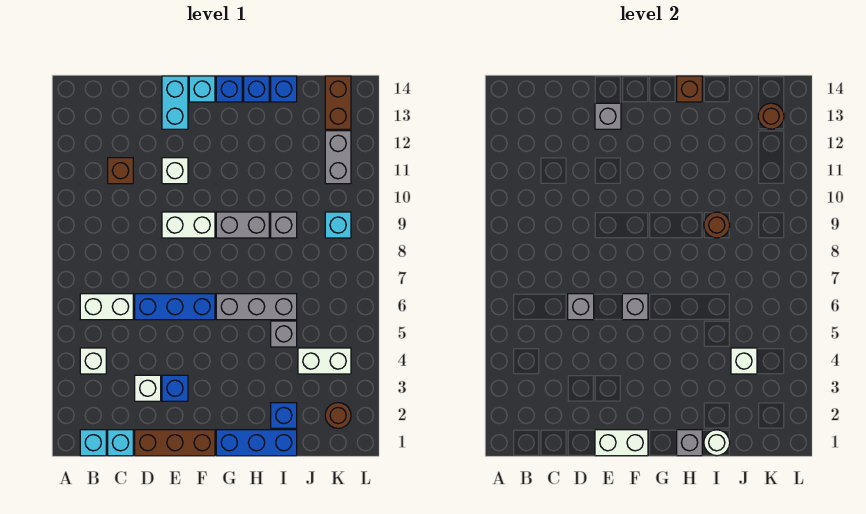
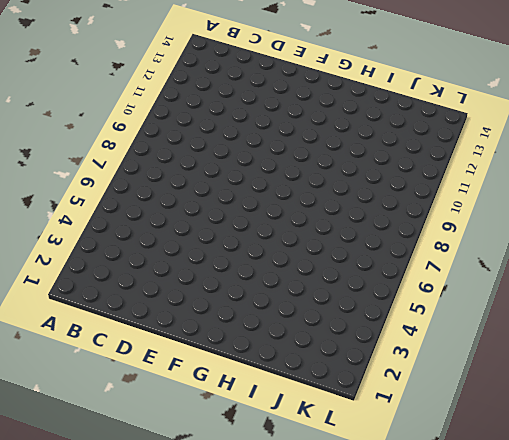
none -> cyan 1x1 brick [80,430,106,456]
none -> white 1x1 brick [80,348,106,374]
none -> white 1x2 brick [80,294,133,320]
none -> cyan 1x1 brick [108,430,133,456]

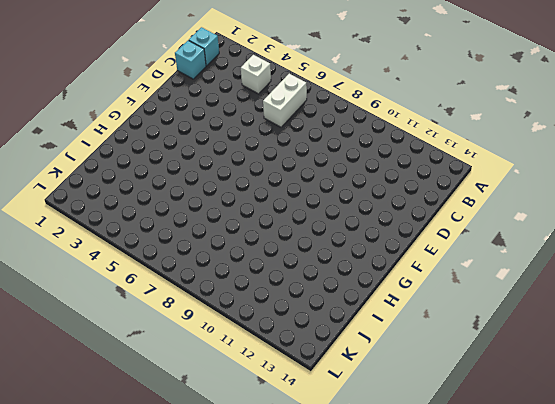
none -> brown 1x1 brick [108,158,133,184]
none -> brown 1x3 brick [135,430,215,456]
none -> white 1x1 brick [135,375,161,401]
none -> blue 1x3 brick [135,294,215,320]

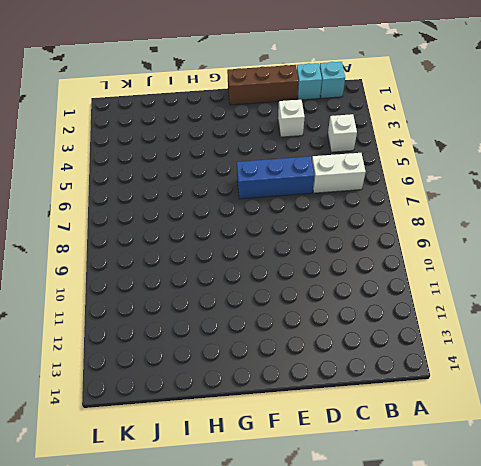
none -> brown 1x1 brick [108,158,133,184]
none -> blue 1x1 brick [162,375,188,401]
none -> white 1x2 brick [162,212,215,238]
none -> white 1x1 brick [162,158,188,184]

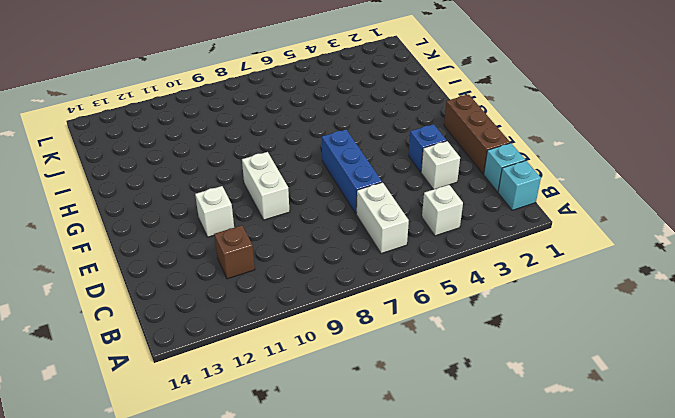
none -> cyan 1x2 brick [162,76,188,129]
none -> cyan 1x1 brick [189,76,215,102]
none -> blue 1x3 brick [216,430,297,456]
none -> grey 1x3 brick [216,294,297,320]

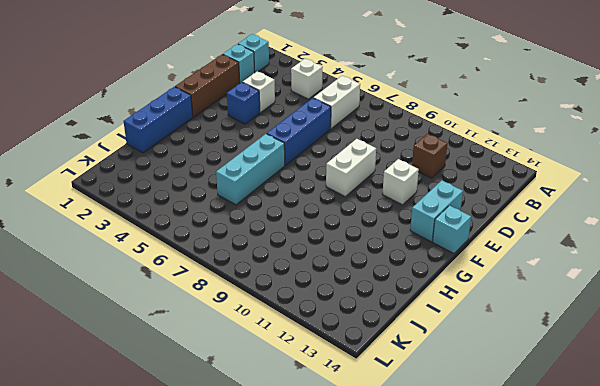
cyan 1x2 brick [410,180,463,242] -> cyan 1x2 brick turned to [162,76,188,129]
cyan 1x3 brick [216,134,285,205] -> grey 1x3 brick [216,294,297,320]
none -> grey 1x2 brick [216,212,269,238]
none -> blue 1x1 brick [216,76,242,102]
none -> blue 1x1 brick [244,76,269,102]
none -> blue 1x1 brick [271,403,297,428]

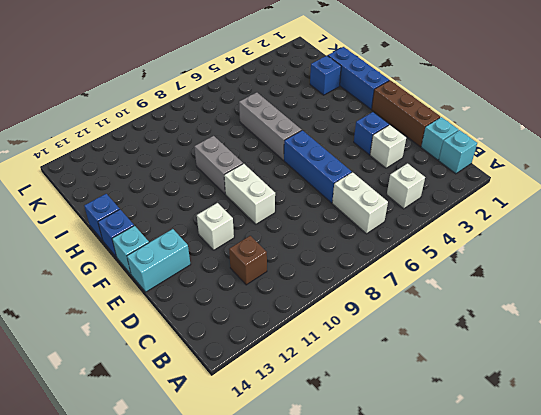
none -> grey 1x1 brick [271,321,297,347]
none -> grey 1x1 brick [271,212,297,238]
none -> blue 1x1 brick [271,76,297,102]
none -> white 1x2 brick [298,348,351,374]

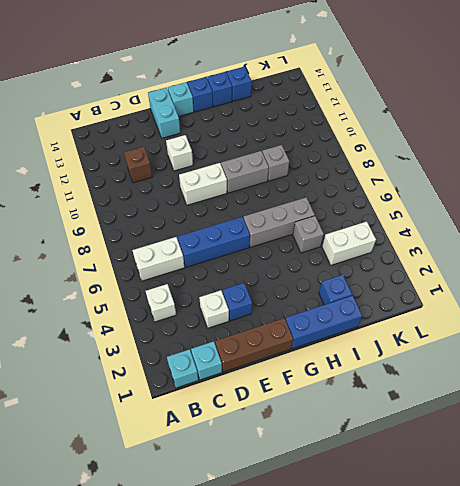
none -> brown 1x1 round brick [325,403,351,428]
none -> cyan 1x1 brick [325,212,351,238]
none -> grey 1x2 brick [325,131,351,184]
none -> brown 1x2 brick [325,76,351,129]

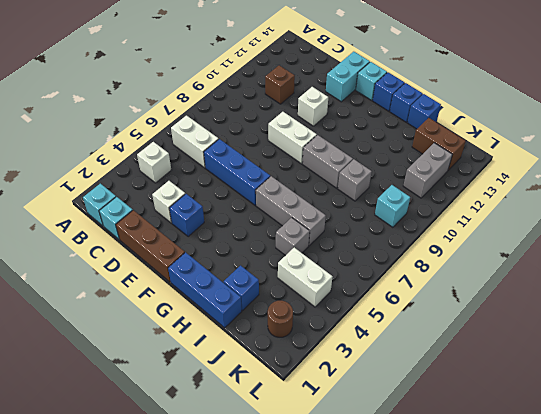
brown 1x2 brick [412,118,466,170] -> brown 1x2 brick turned to [325,76,351,129]
none -> grey 1x1 brick [568,294,594,320]
none -> white 1x2 brick [595,430,648,456]
none -> grey 1x1 brick [595,103,621,129]
none -> grey 1x1 brick [622,294,648,320]

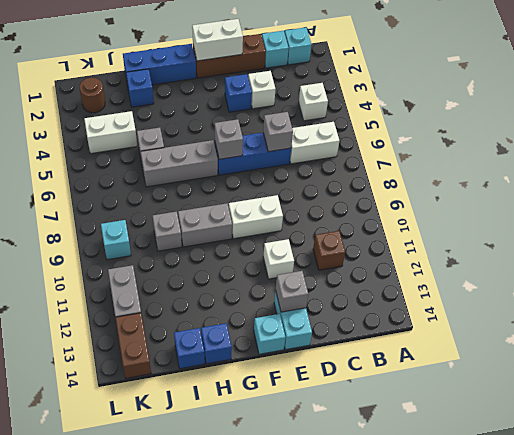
none -> blue 1x1 brick [216,76,242,102]
none -> grey 1x1 brick [677,430,702,456]
none -> brown 1x1 brick [677,76,702,102]
none -> white 1x1 round brick [704,430,730,456]

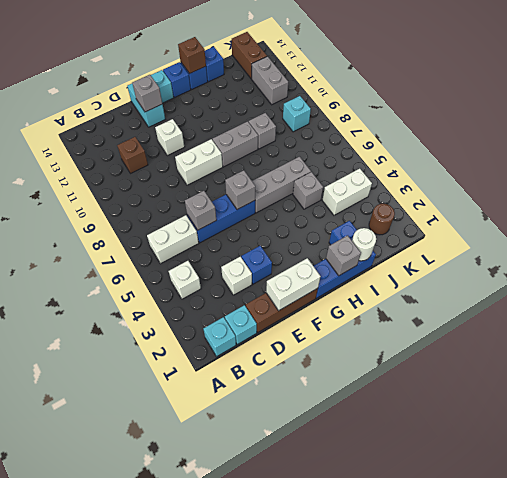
none -> brown 1x1 round brick [704,212,730,238]
none -> white 1x1 brick [731,348,757,374]
none -> brown 1x1 round brick [758,103,784,129]

